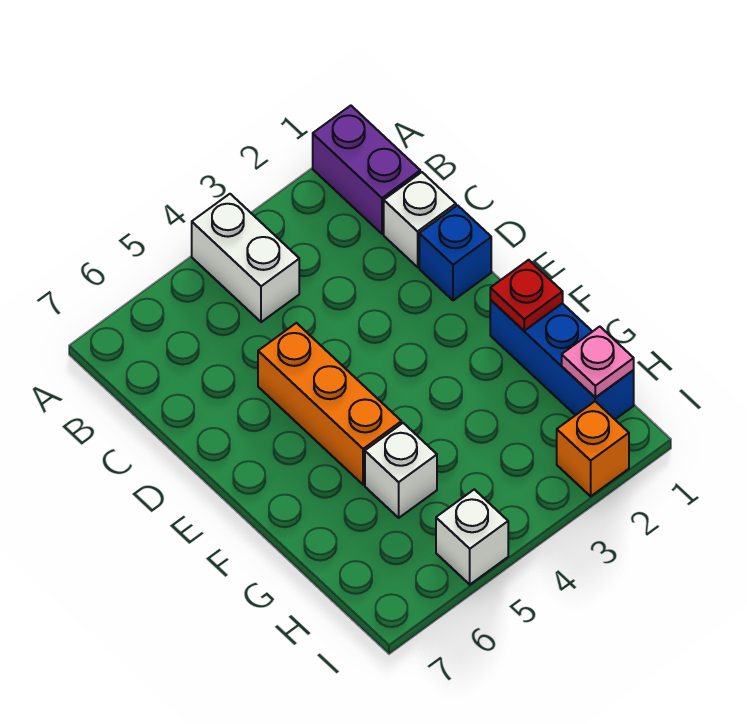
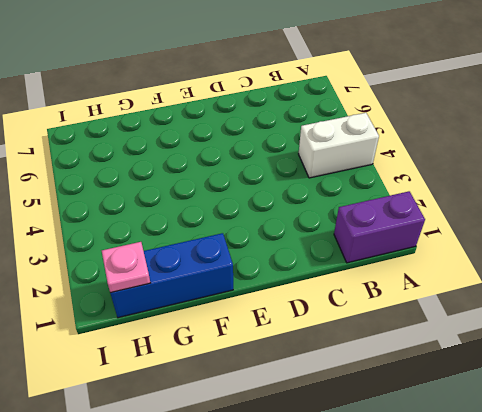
none -> white 1x1 brick [384,172,456,267]
none -> blue 1x1 brick [419,205,491,300]

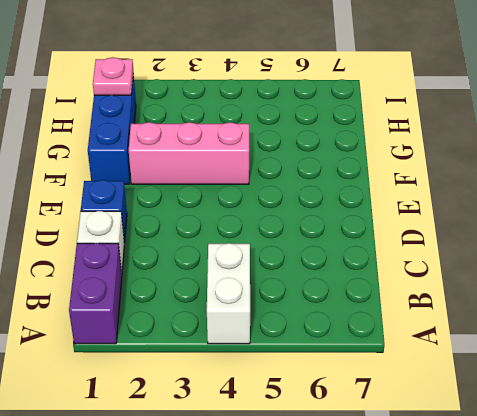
pink 1x3 brick [129,122,249,184] -> none
none -> orange 1x3 brick [258,323,401,485]
none -> white 1x1 brick [365,423,437,518]

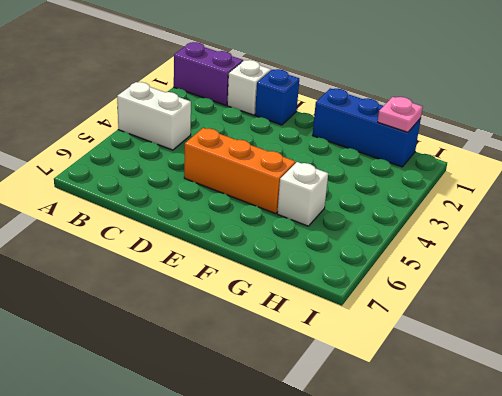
none -> orange 1x1 brick [557,401,629,496]
none -> white 1x1 brick [436,489,508,585]

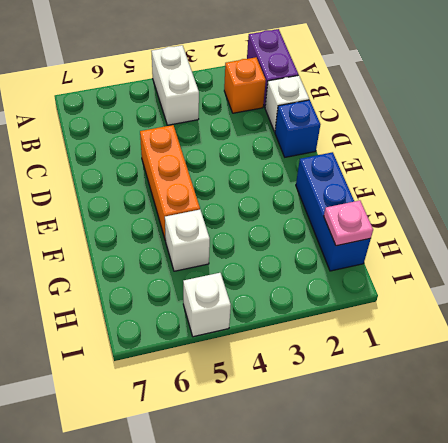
orange 1x1 brick [224,57,266,113] -> orange 1x1 brick moved to [557,401,629,496]
none -> red 1x1 plate [490,260,563,331]

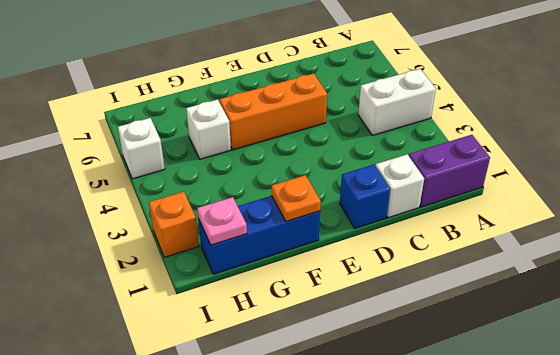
orange 1x1 plate [272,175,321,221] -> red 1x1 plate [490,260,563,331]

